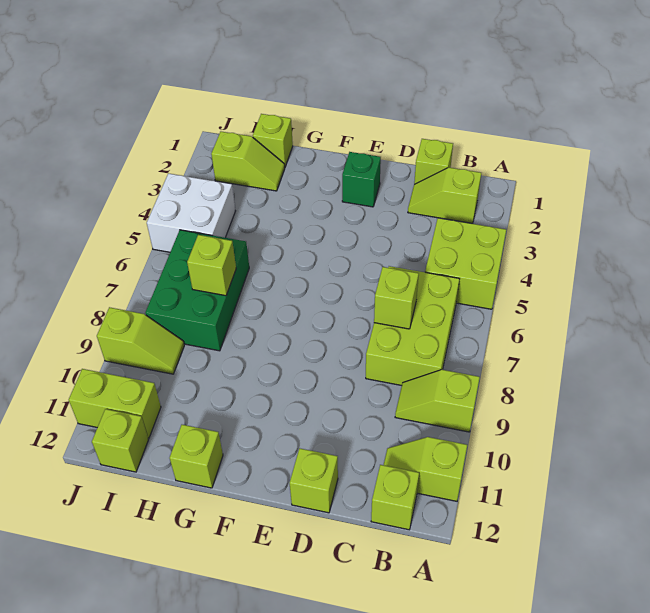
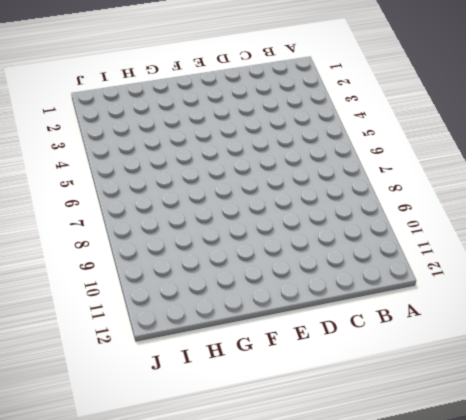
none -> lime 2x2 brick [425,218,506,309]
none -> lime 1x2 slope [395,370,480,432]
none -> lime 1x2 slope [384,437,467,501]

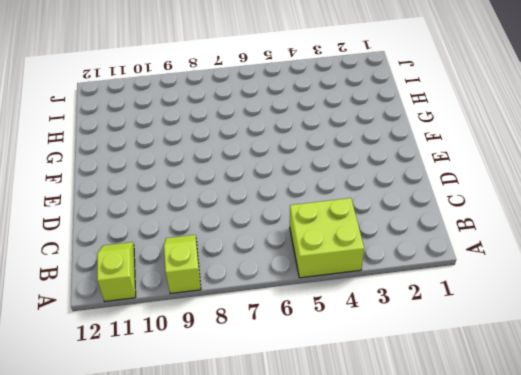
none -> lime 1x2 slope [408,167,481,223]
none -> lime 2x3 brick [366,266,459,386]
none -> lime 1x1 brick [371,465,419,530]

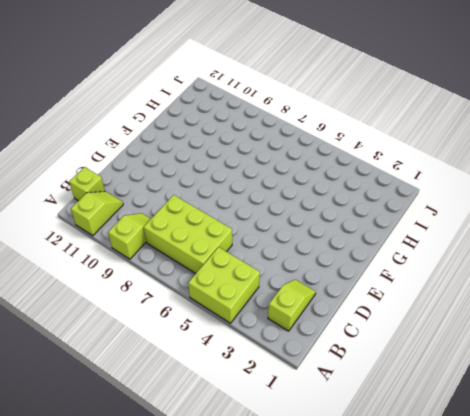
none -> lime 1x1 brick [414,139,453,184]
none -> lime 1x1 brick [290,448,338,513]
none -> green 1x1 brick [342,152,381,207]

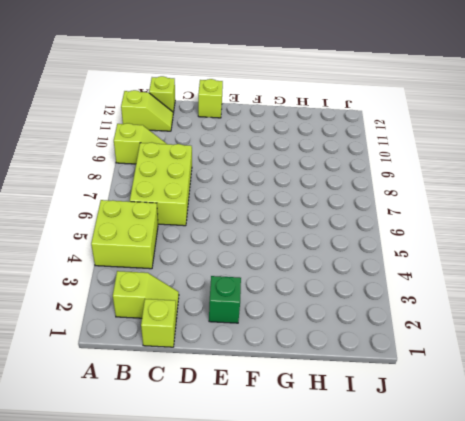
none -> lime 1x1 brick [170,425,223,488]
none -> lime 1x1 brick [253,114,293,166]
none -> lime 1x2 slope [211,132,285,191]

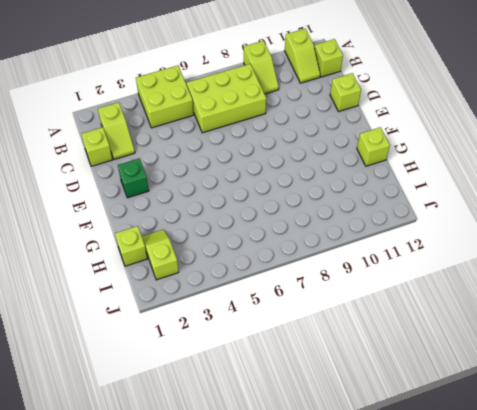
none -> green 2x3 brick [145,230,249,351]
none -> white 2x2 brick [147,174,235,252]
none -> lime 1x2 slope [97,307,184,374]

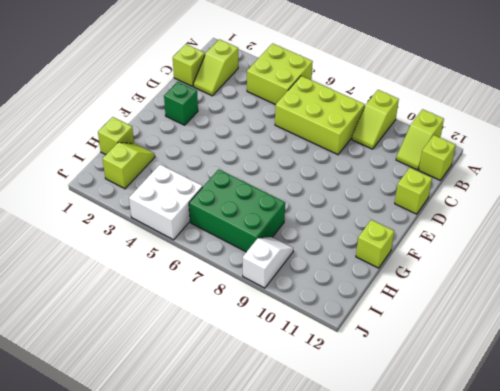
white 1x2 slope [243,237,293,288] -> lime 1x2 slope [97,307,184,374]
none -> lime 1x2 brick [69,369,161,438]
none -> lime 1x1 brick [92,409,148,472]
none -> lime 1x1 brick [374,267,419,329]

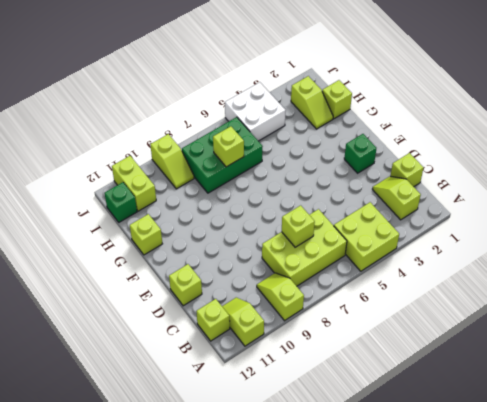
green 1x1 brick [104,182,137,222] -> lime 1x1 brick [92,409,148,472]

